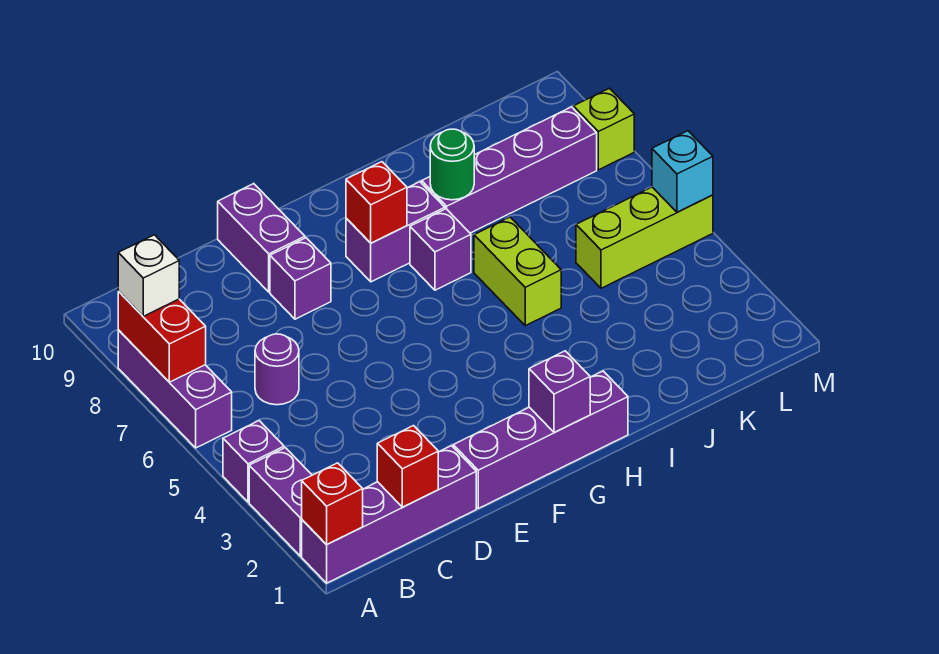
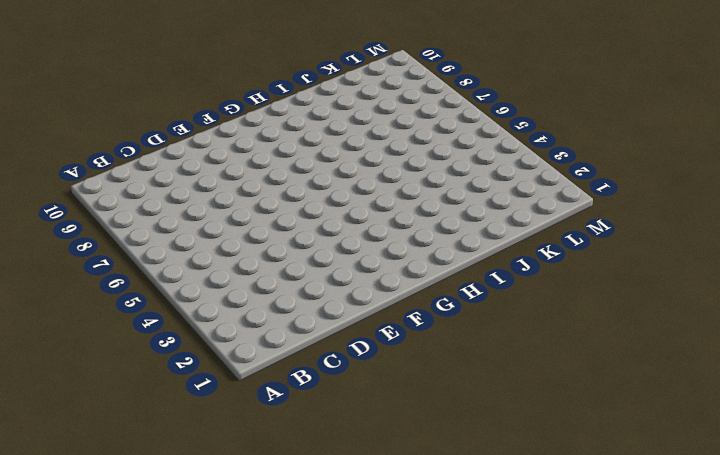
none -> purple 1x4 brick [302,446,476,583]
none -> purple 1x2 brick [249,448,312,556]
none -> purple 1x1 brick [223,421,284,502]

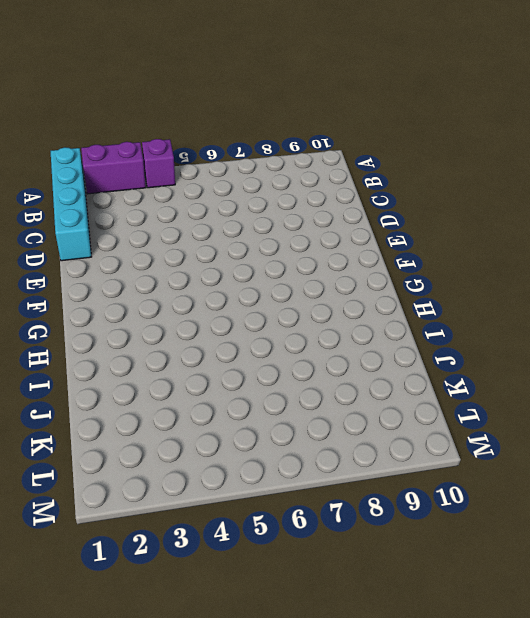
cyan 1x4 brick [51,147,91,261] -> purple 1x4 brick [302,446,476,583]
none -> purple 1x3 brick [118,330,232,448]
none -> purple 1x1 round brick [255,334,299,405]
none -> purple 1x4 brick [453,371,628,508]

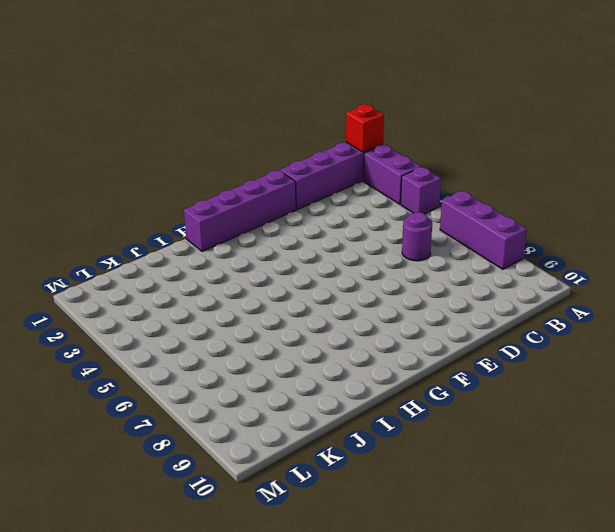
none -> purple 1x1 brick [270,238,331,319]
none -> purple 1x2 brick [218,184,305,292]
none -> purple 1x2 brick [346,182,445,282]

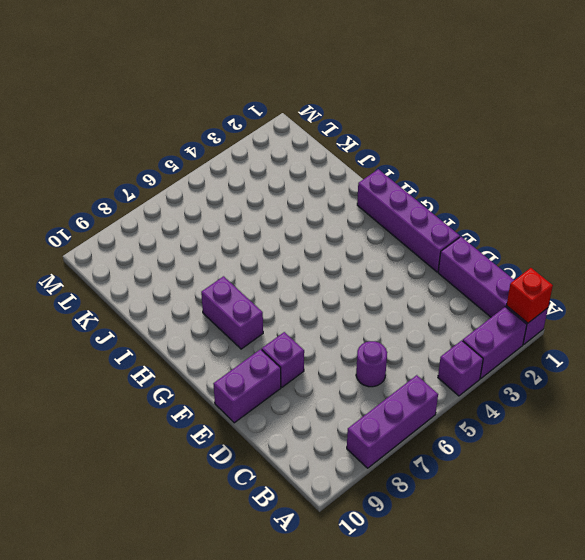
none -> purple 1x1 brick [410,209,471,290]
none -> lime 1x2 brick [474,217,561,326]
none -> purple 1x4 brick [422,107,597,233]

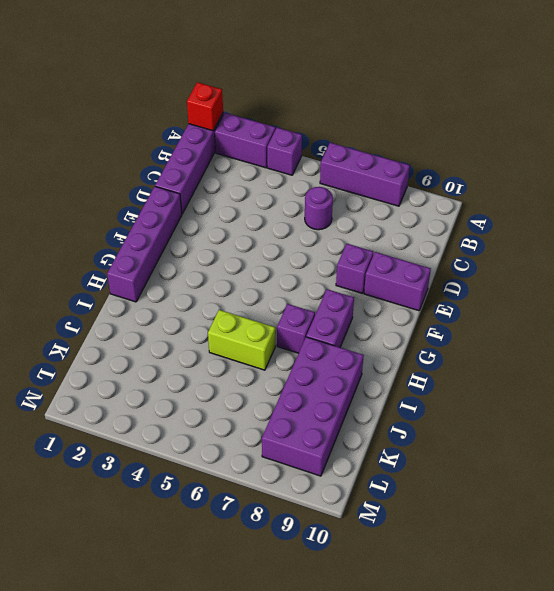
purple 2x4 brick [262,337,364,476] -> purple 1x4 brick [422,107,597,233]
none -> lime 1x3 brick [576,187,713,288]
none -> lime 1x1 brick [573,88,634,170]
none -> red 1x2 brick [118,292,206,382]

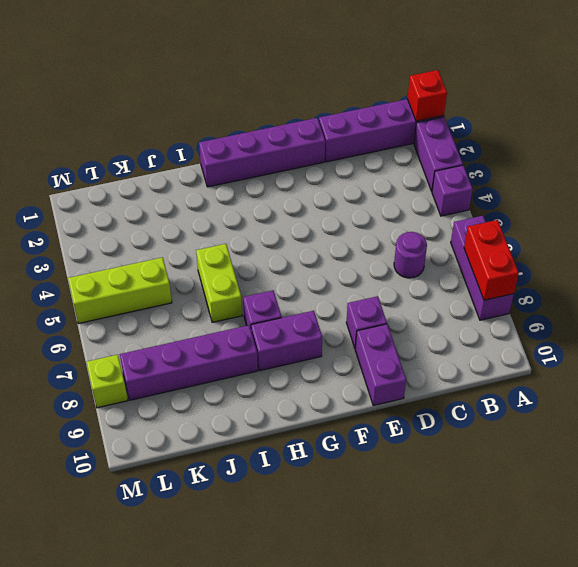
none -> red 1x1 brick [377,426,438,507]
none -> purple 1x1 brick [529,351,590,432]
none -> red 1x1 brick [346,162,407,243]

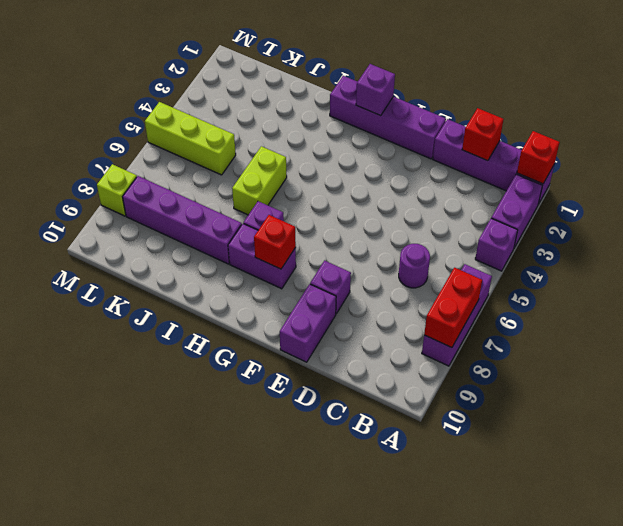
none -> green 1x1 round brick [430,129,474,200]
none -> cyan 1x1 brick [652,131,713,212]
none -> white 1x1 brick [118,235,179,316]

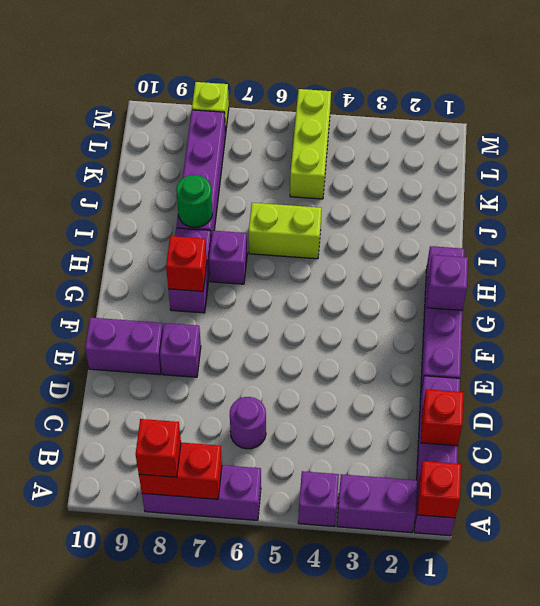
red 1x1 brick [136,419,181,477] -> white 1x1 brick [118,235,179,316]
none -> cyan 1x1 brick [652,131,713,212]

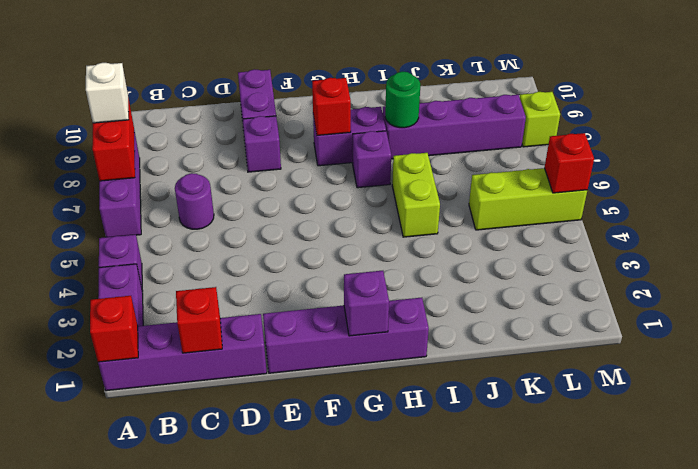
red 1x1 brick [545,133,594,193] -> cyan 1x1 brick [652,131,713,212]

